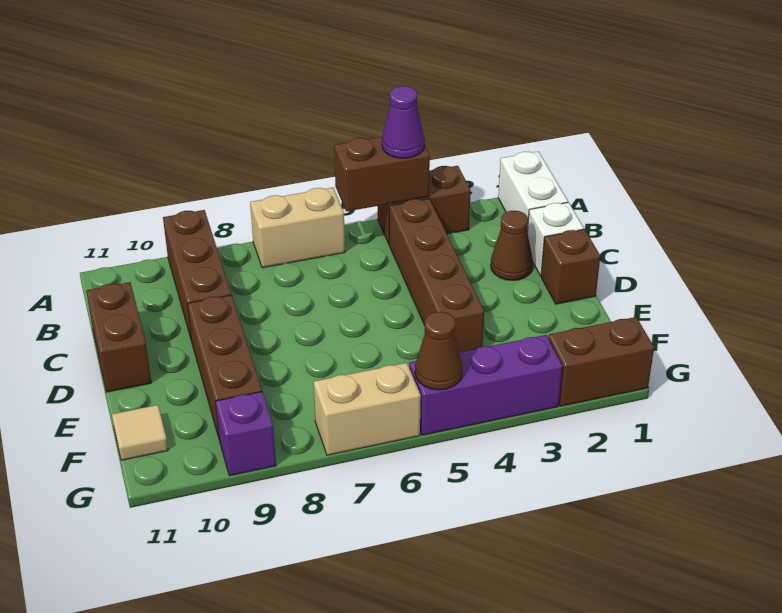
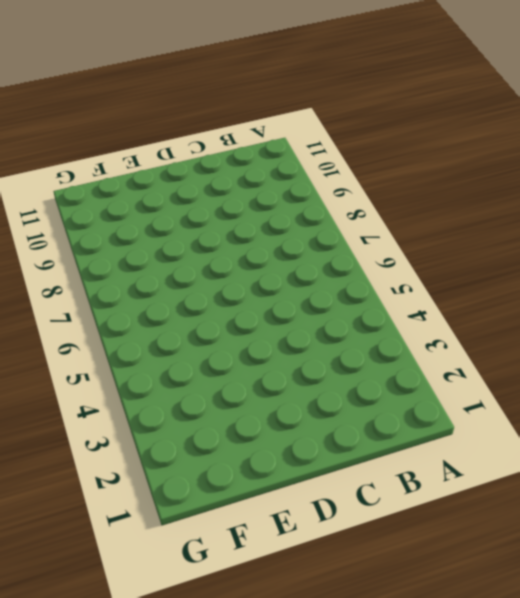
none -> white 1x2 brick [498,152,568,232]
none -> brown 1x2 brick [378,166,471,244]
none -> tan 1x2 brick [250,187,345,268]

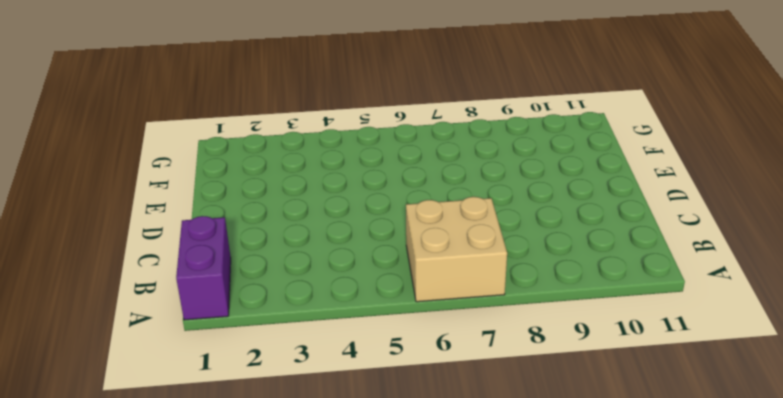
purple 1x2 brick [176,216,231,320] -> white 1x2 brick [498,152,568,232]
tan 2x2 brick [406,197,507,302] -> tan 1x2 brick [250,187,345,268]
none -> brown 1x2 brick [378,166,471,244]
none -> brown 1x3 brick [163,210,231,341]
none -> brown 1x4 brick [389,199,484,352]

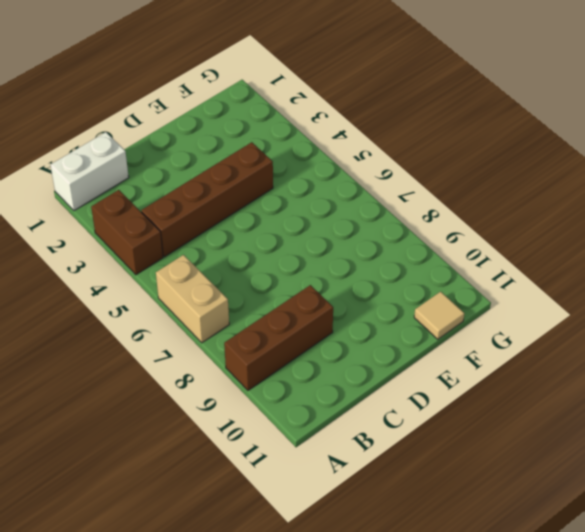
none -> white 1x1 brick [527,202,584,276]
none -> brown 1x1 cone [491,211,533,280]
none -> brown 1x2 brick [86,282,151,392]

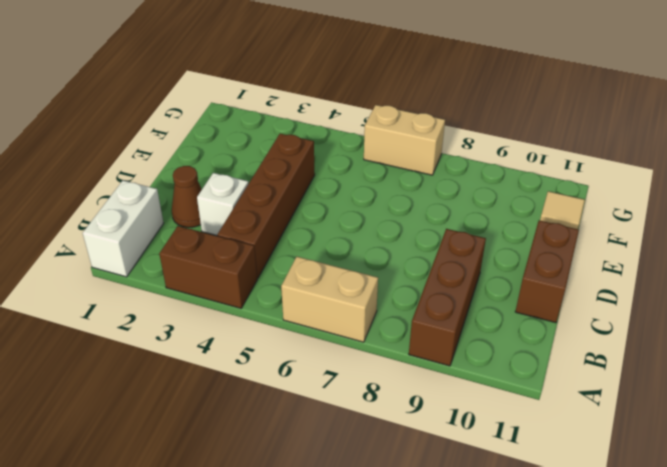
white 1x1 brick [197,173,248,236] -> white 1x1 brick moved to [527,202,584,276]
none -> brown 1x1 brick [541,229,600,304]
none -> brown 1x3 brick [188,295,262,438]
none -> brown 1x2 brick [548,317,654,406]

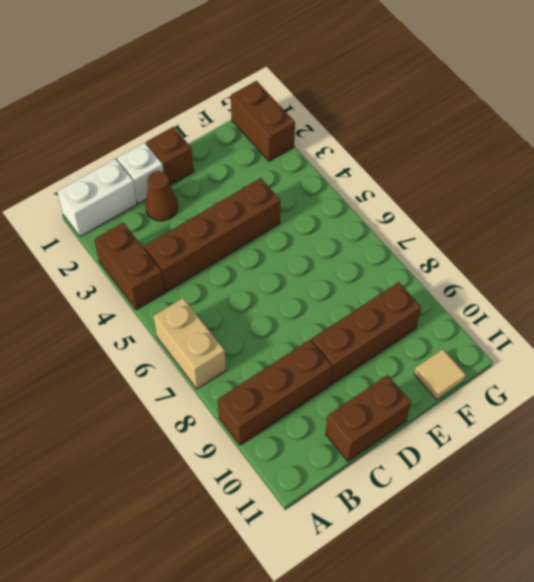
none -> purple 1x3 brick [409,335,562,435]
none -> tan 1x2 brick [314,363,421,455]
none -> purple 1x1 brick [215,392,276,476]

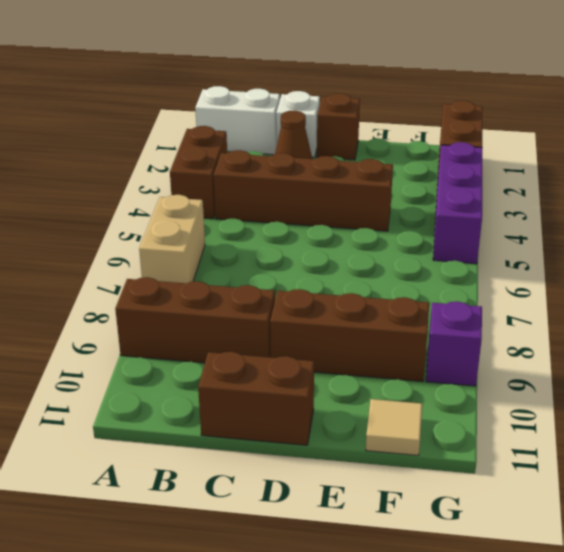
none -> tan 1x2 brick [314,363,421,455]
none -> brown 1x2 brick [334,137,430,211]
none -> brown 1x1 cone [415,312,463,390]

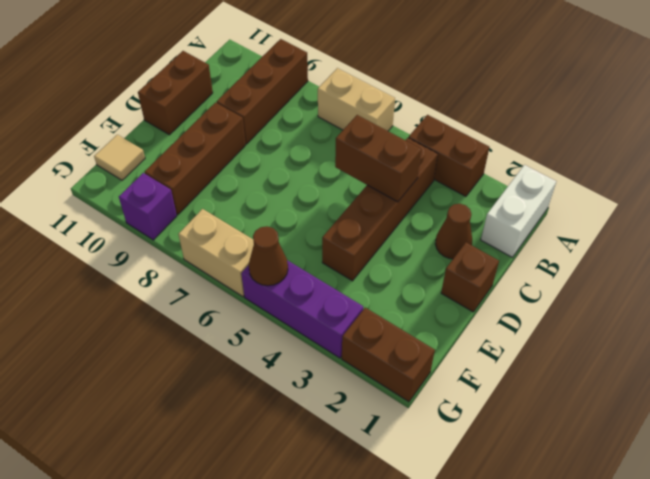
brown 1x2 brick [335,115,421,202] -> brown 1x2 brick moved to [334,137,430,211]
none -> white 1x1 brick [527,202,584,276]
none -> purple 1x1 cone [382,86,425,158]

